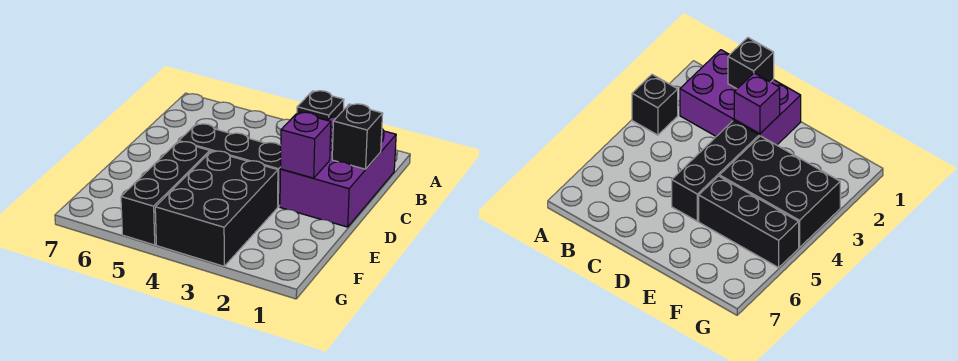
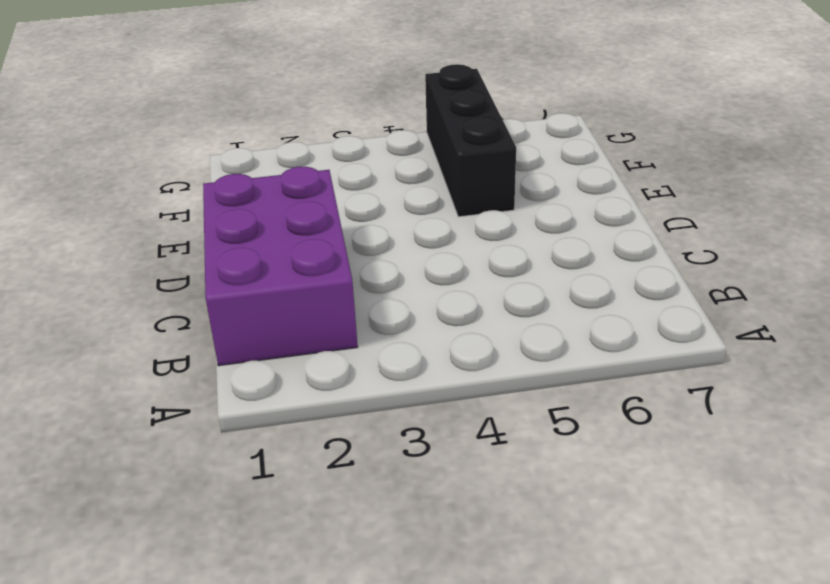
none -> black 1x1 brick [297,91,344,120]
none -> black 1x3 brick [179,124,281,207]

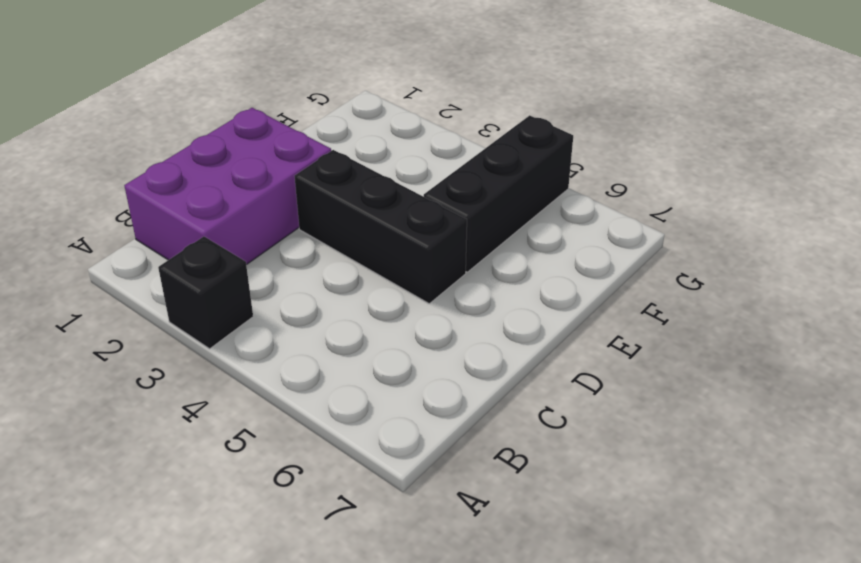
none -> black 2x3 brick [155,151,278,266]
none -> black 1x1 brick [332,104,383,169]

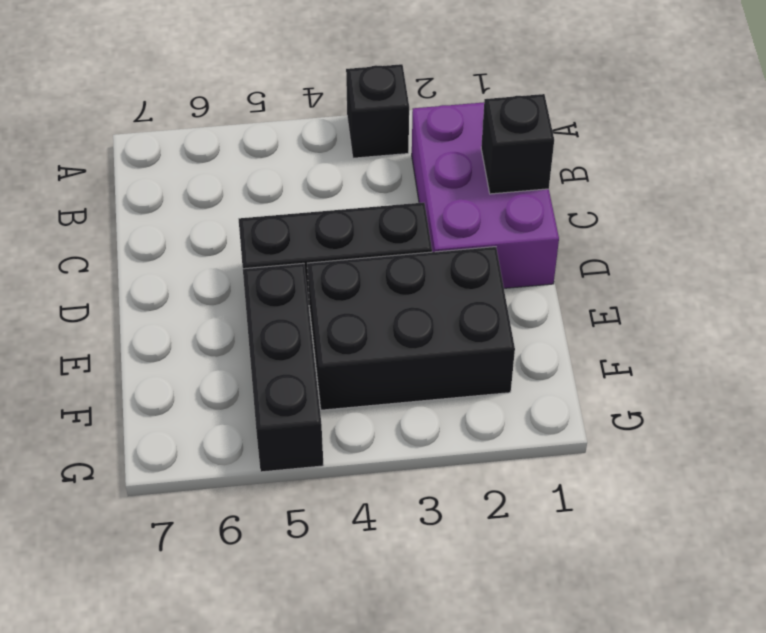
black 2x3 brick [307,247,515,410] -> black 2x3 brick turned to [155,151,278,266]
none -> purple 1x1 brick [280,112,331,178]

